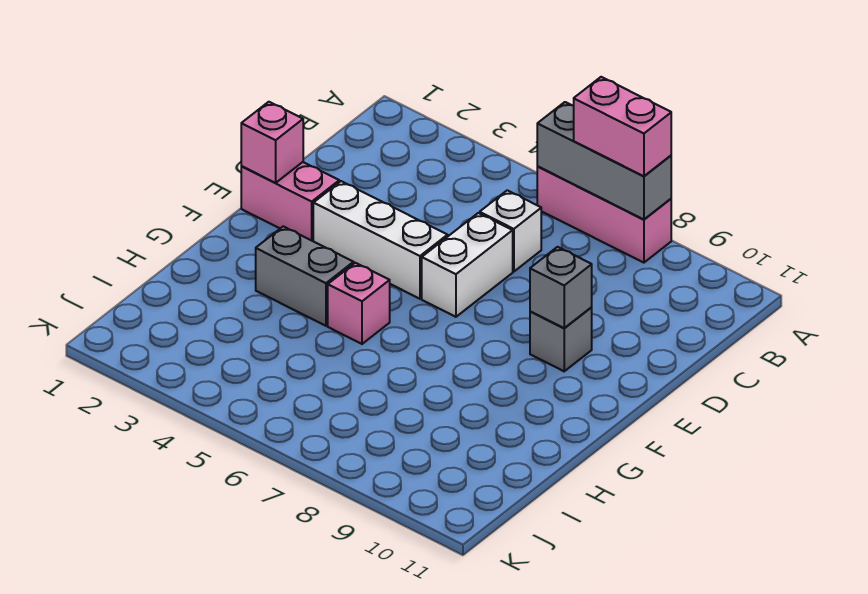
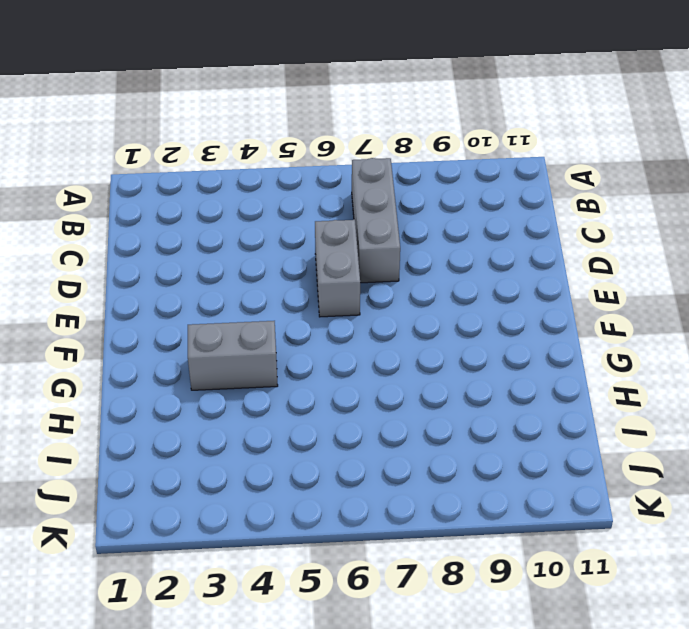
grey 1x3 brick [352,158,400,283] -> grey 1x3 brick turned to [537,102,671,219]
grey 1x2 brick [315,220,360,317] -> white 1x2 brick [422,213,513,317]
none -> pink 1x3 brick [537,167,671,263]
none -> white 1x1 brick [480,190,541,272]
none -> pink 1x2 brick [241,162,339,241]

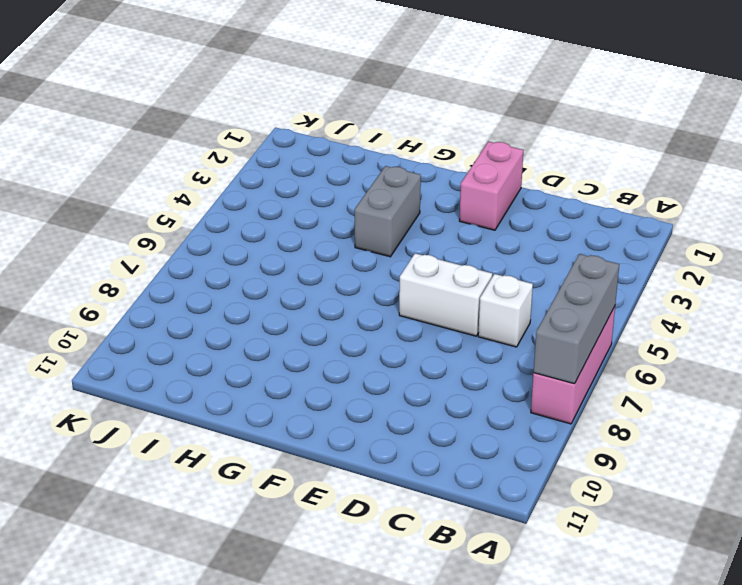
none -> white 1x3 brick [313,181,448,299]
none -> grey 1x1 brick [530,307,592,371]
none -> pink 1x1 brick [328,263,390,344]

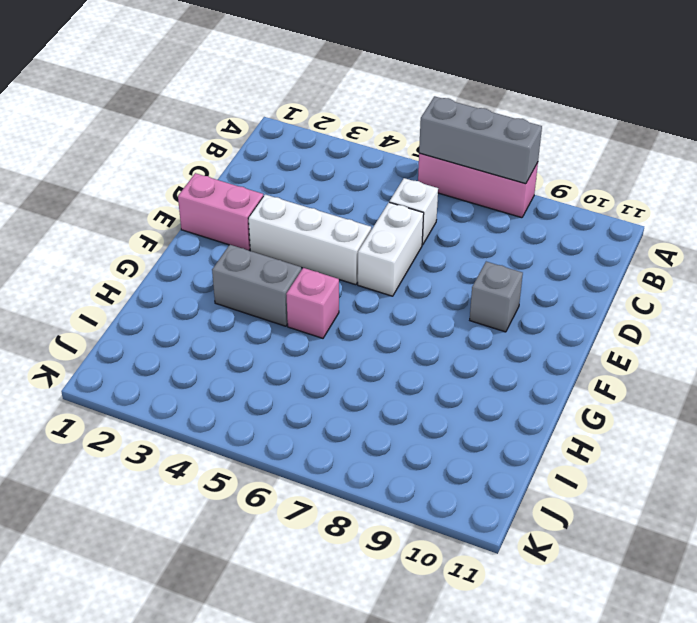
none -> pink 1x1 brick [241,102,303,183]
none -> grey 1x1 brick [530,247,592,328]
none -> pink 1x2 brick [574,77,671,176]

